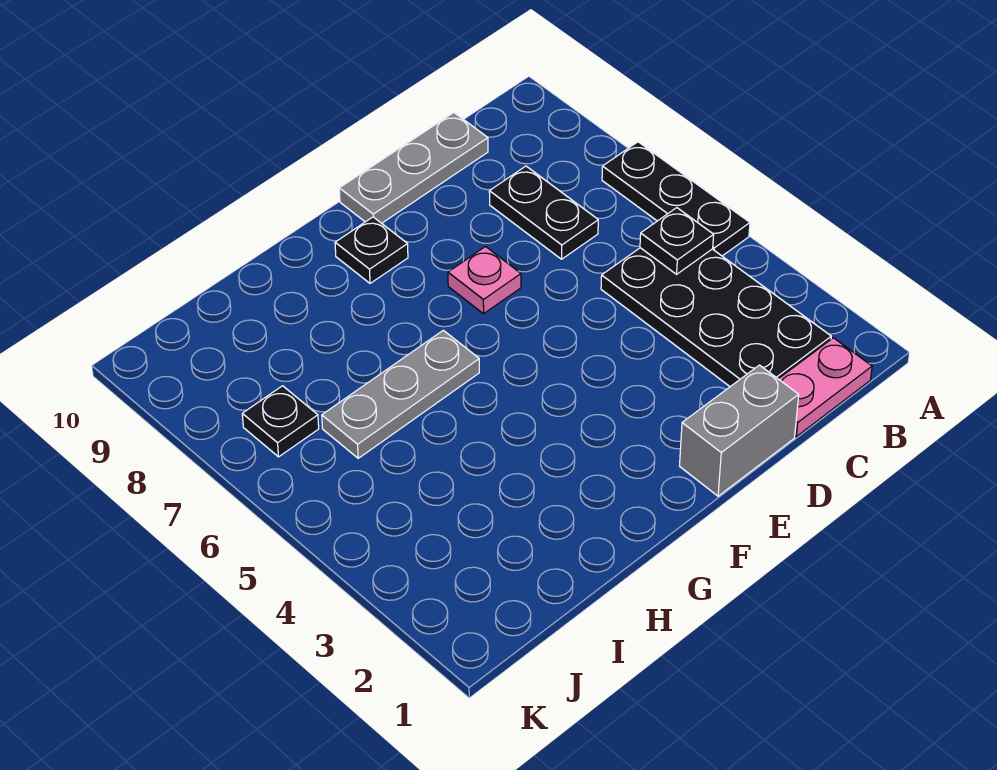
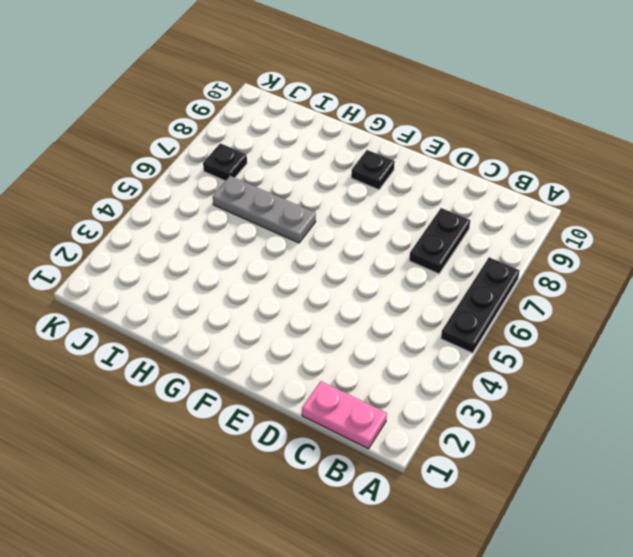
none -> black 2x4 plate [601,248,831,387]
none -> grey 1x3 plate [339,113,488,223]

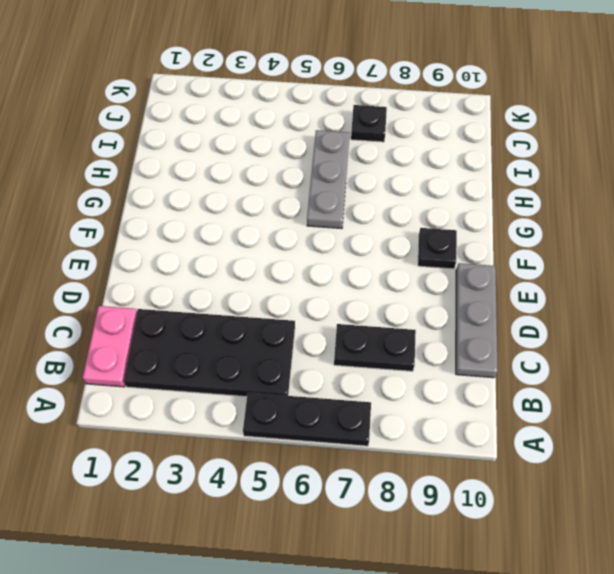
none -> grey 1x2 brick [680,365,799,496]
none -> pink 1x1 plate [448,247,521,314]

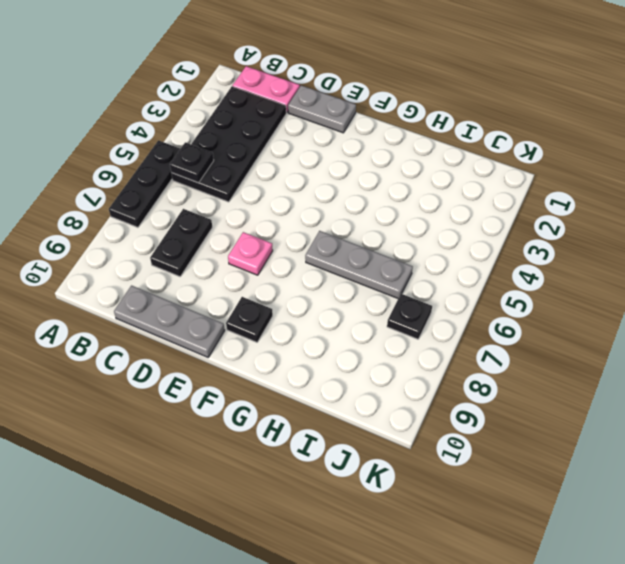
grey 1x2 plate [288,85,356,133] -> grey 1x2 brick [680,365,799,496]

